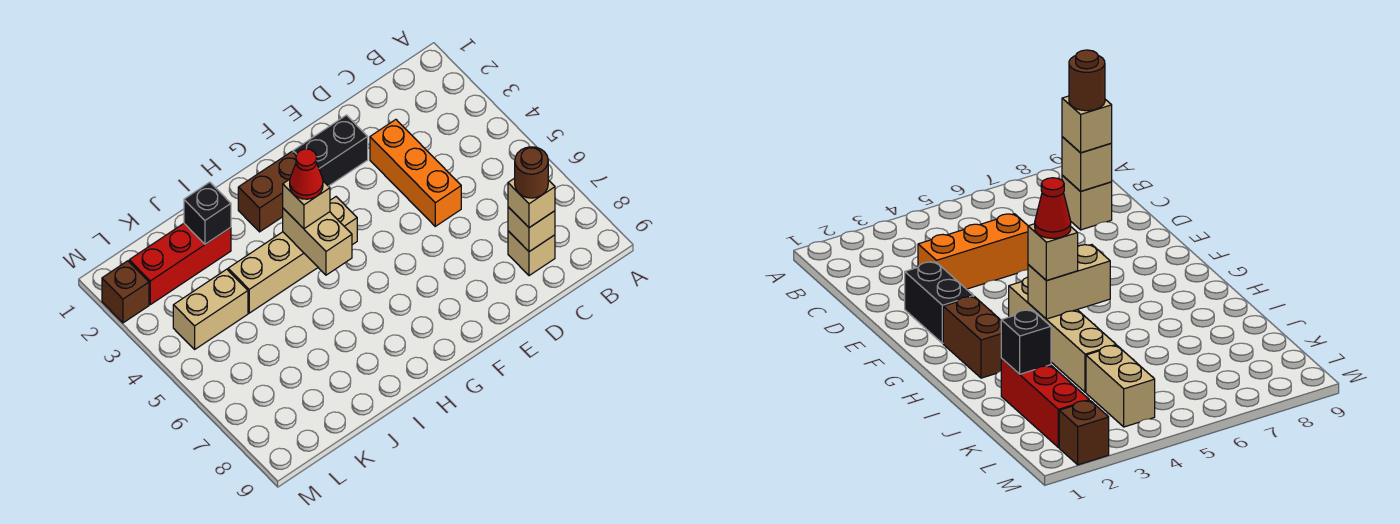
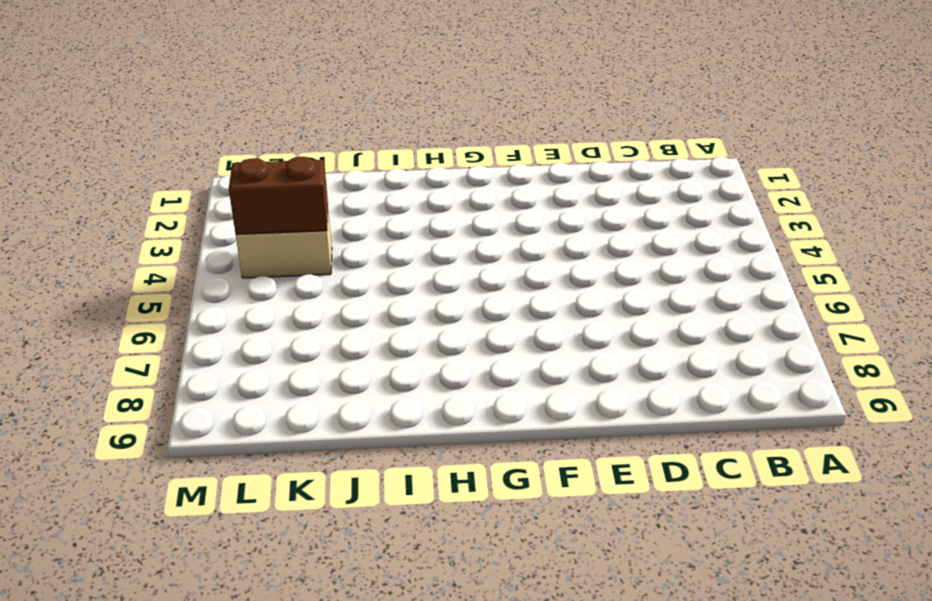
brown 1x2 brick [229,157,328,234] -> brown 1x2 brick moved to [238,152,296,232]
none -> tan 1x1 brick [508,231,555,276]
none -> orange 1x3 brick [370,120,461,226]
none -> black 1x2 brick [293,115,368,186]

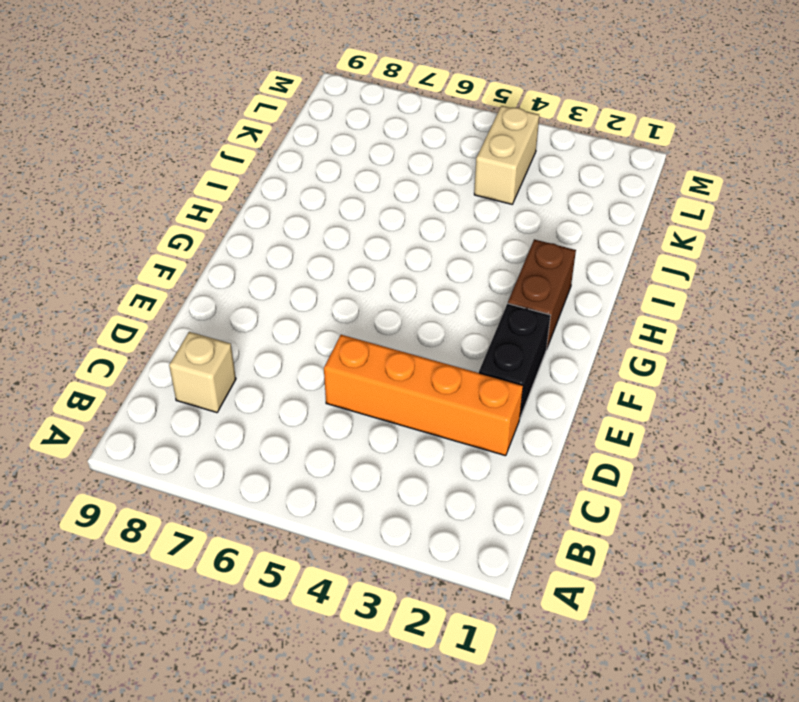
orange 1x4 brick [324,335,523,456] -> orange 1x3 brick [370,120,461,226]
none -> tan 1x4 brick [228,197,357,313]
none -> red 1x3 brick [129,224,231,305]
none -> brown 1x1 brick [102,261,149,323]

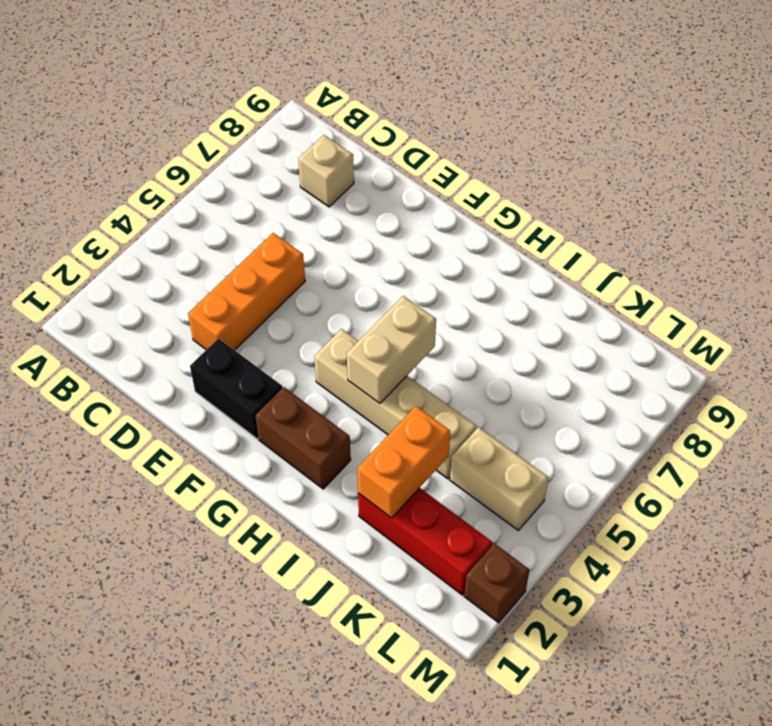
orange 1x2 brick [357,406,450,518] -> black 1x1 brick [184,182,231,244]
none -> tan 1x1 brick [508,207,555,252]
none -> tan 1x1 brick [508,178,555,228]
none -> tan 1x1 brick [283,179,330,229]

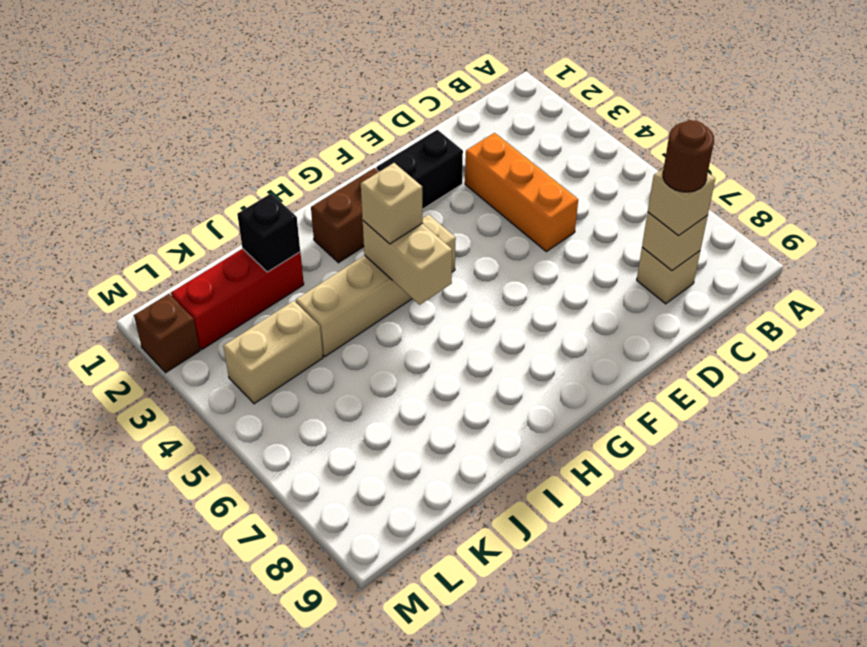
none -> red 1x1 cone [290,149,323,199]

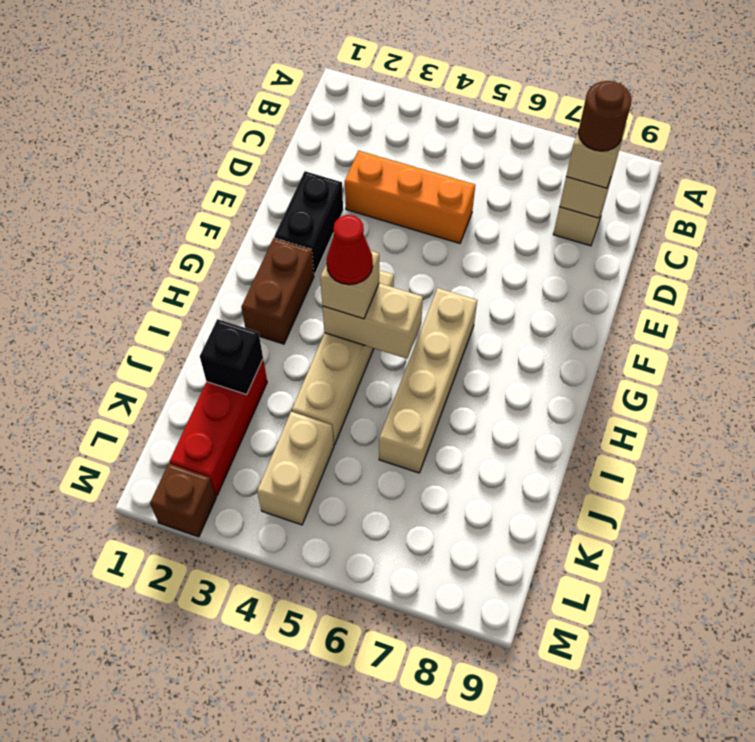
tan 1x4 brick [379,288,477,473] -> none

